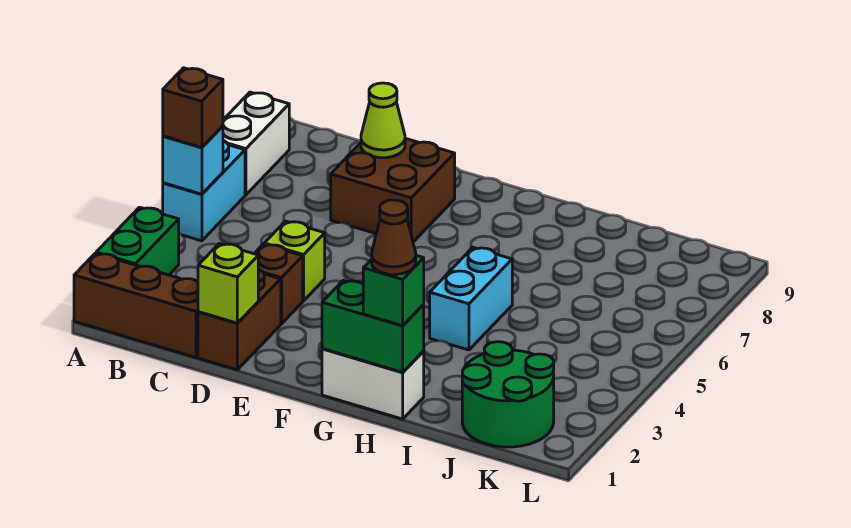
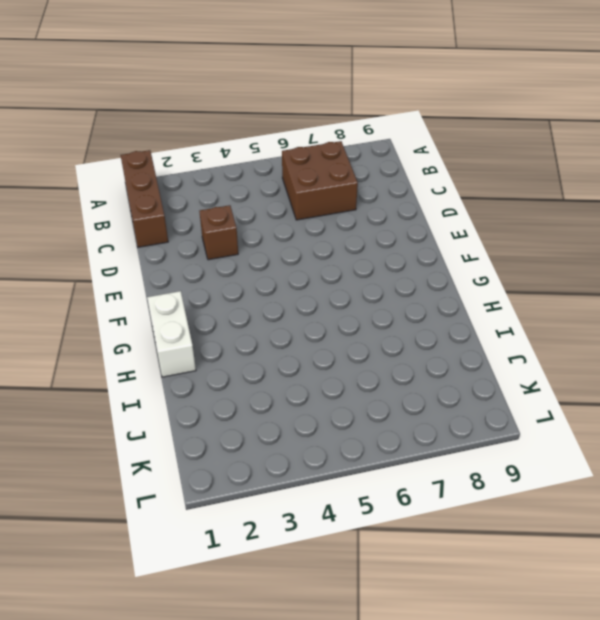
brown 2x2 brick [282,141,358,220] -> brown 2x2 brick moved to [331,138,455,242]
none -> green 1x2 brick [96,207,179,275]
none -> cyan 1x2 brick [163,141,245,241]
none -> white 1x2 brick [223,92,289,195]

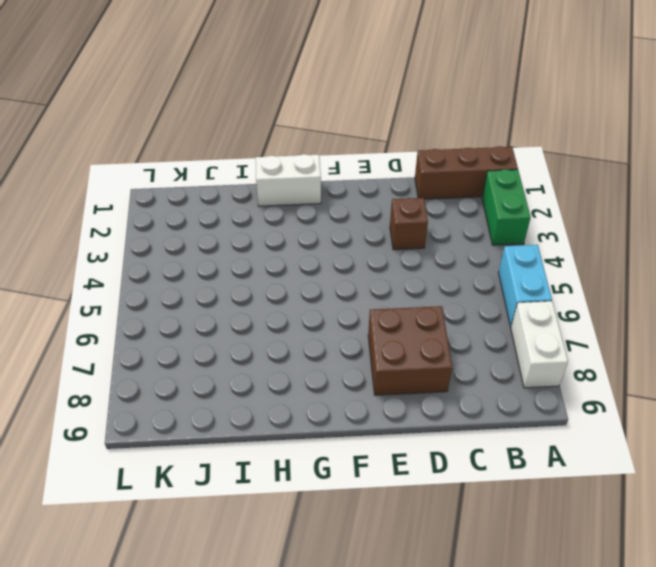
none -> brown 1x2 brick [198,269,281,370]
none -> lime 1x1 brick [264,221,325,301]
none -> cyan 1x2 brick [430,247,512,350]

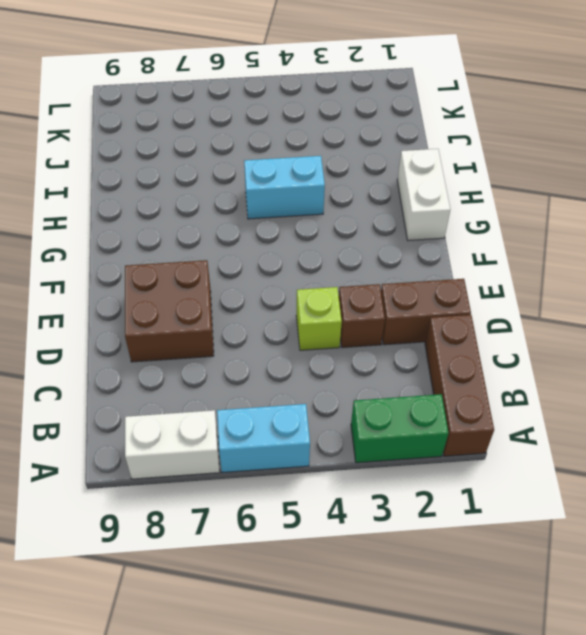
none -> green 2x2 round brick [462,342,554,447]
none -> cyan 1x1 brick [163,126,223,194]
none -> lime 1x1 brick [198,244,258,323]

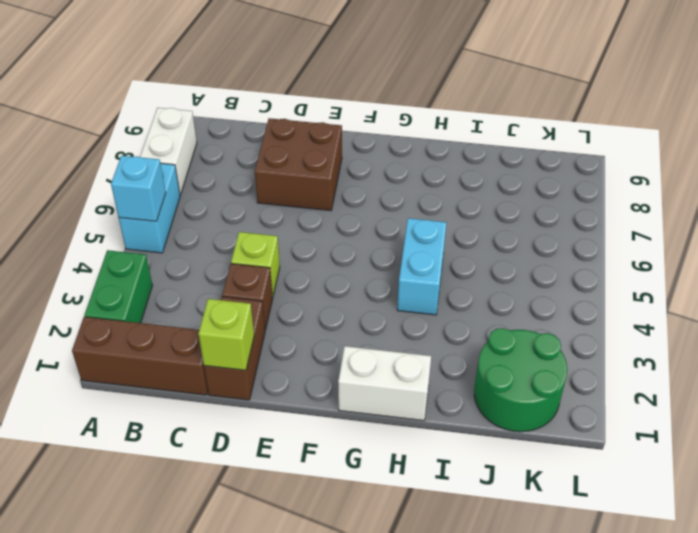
none -> lime 1x1 cone [361,83,405,158]
none -> green 1x2 brick [322,280,424,372]
none -> brown 1x1 brick [163,68,223,147]

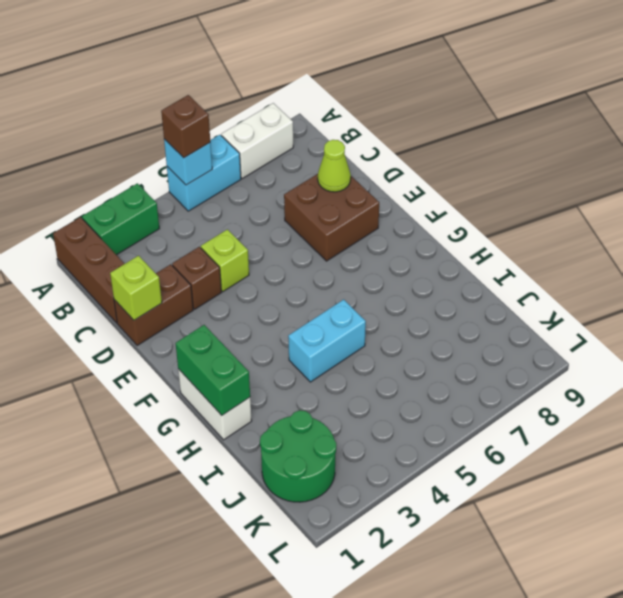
none -> green 1x1 brick [363,255,424,326]
none -> brown 1x1 cone [372,200,416,275]

